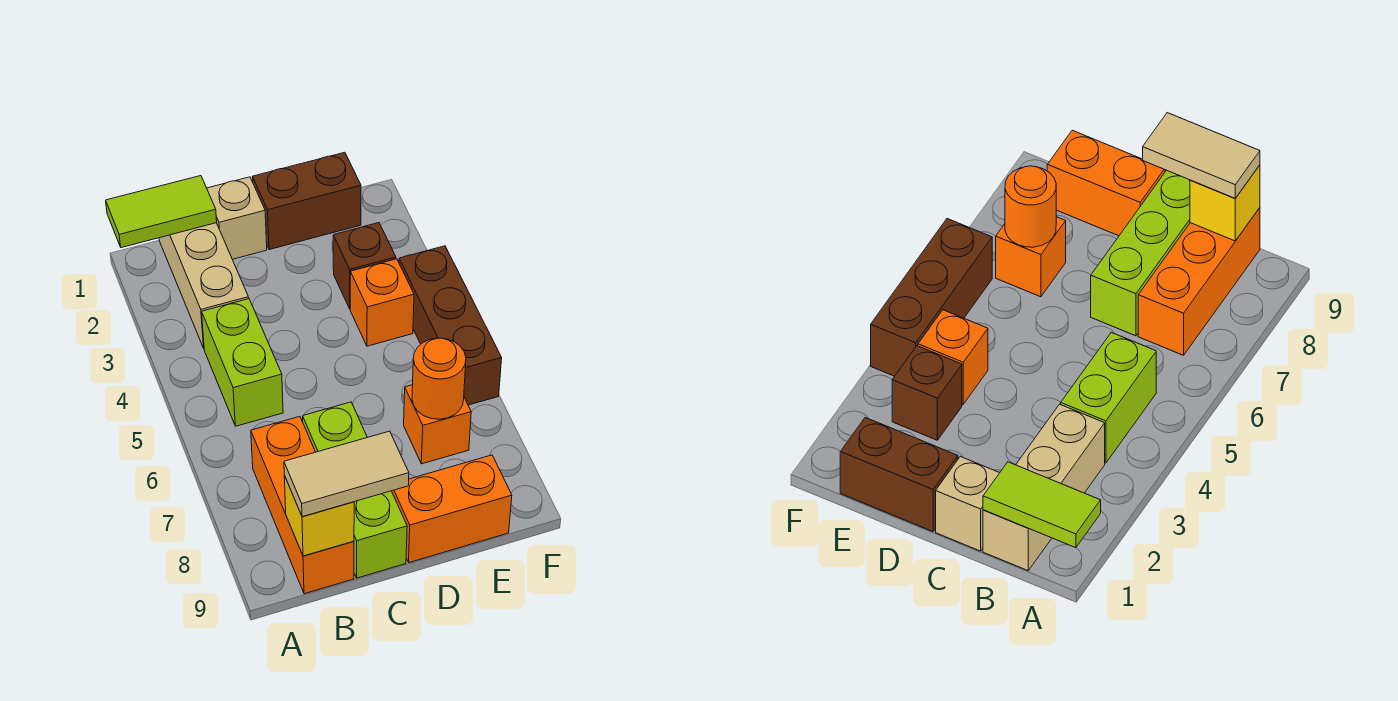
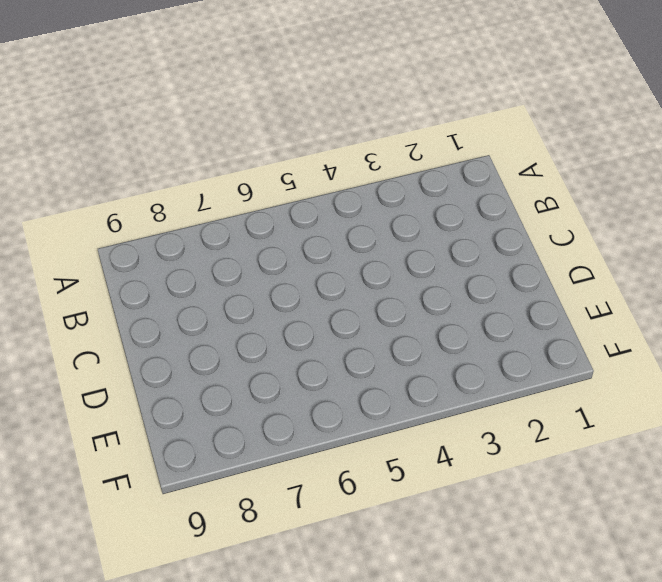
none -> tan 1x3 brick [159,223,249,348]
none -> lime 1x2 brick [202,299,283,426]
none -> orange 1x3 brick [251,416,354,594]

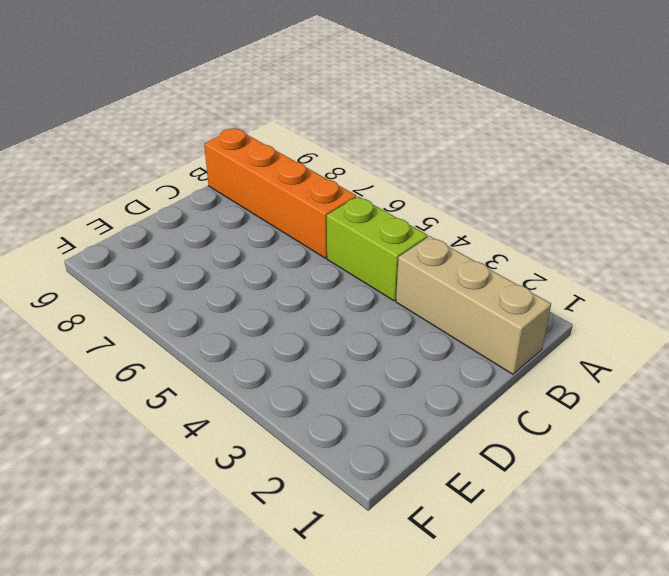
orange 1x4 brick [204,128,356,258] -> orange 1x3 brick [251,416,354,594]
none -> tan 1x1 brick [207,177,267,259]
none -> lime 1x3 brick [303,402,407,578]
none -> brown 1x2 brick [252,152,361,250]

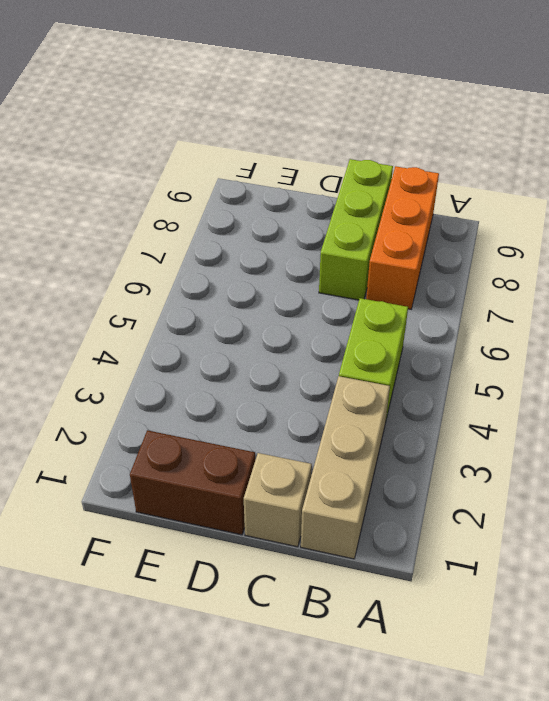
none -> orange 1x2 brick [392,455,512,563]
none -> brown 1x1 brick [333,223,396,309]
none -> orange 1x1 brick [350,259,414,346]

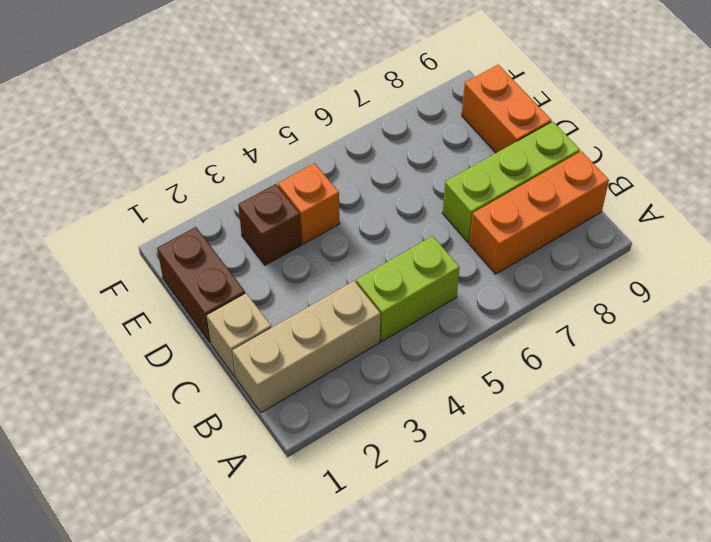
none -> orange 1x1 brick [404,385,471,464]
none -> brown 1x3 brick [399,246,502,405]
none -> lime 1x2 tile [106,176,217,248]

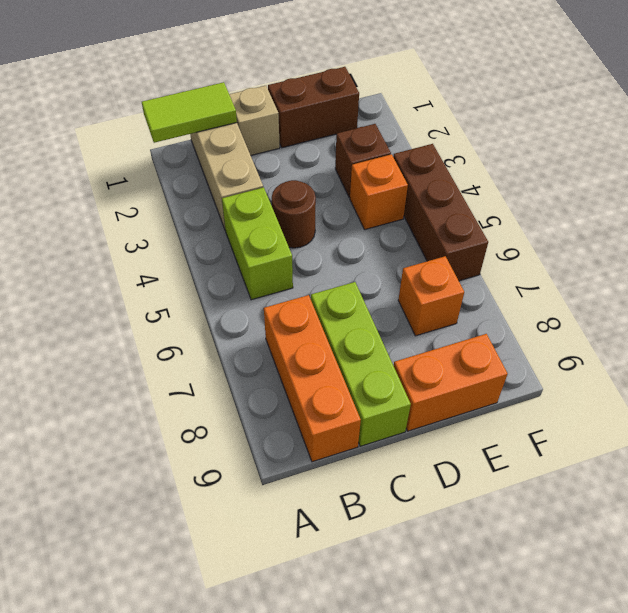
brown 1x1 round brick [272,180,316,248] -> none
none -> yellow 1x1 brick [284,476,354,556]
none -> orange 1x1 round brick [412,338,466,419]
none -> tan 1x2 tile [284,431,409,517]

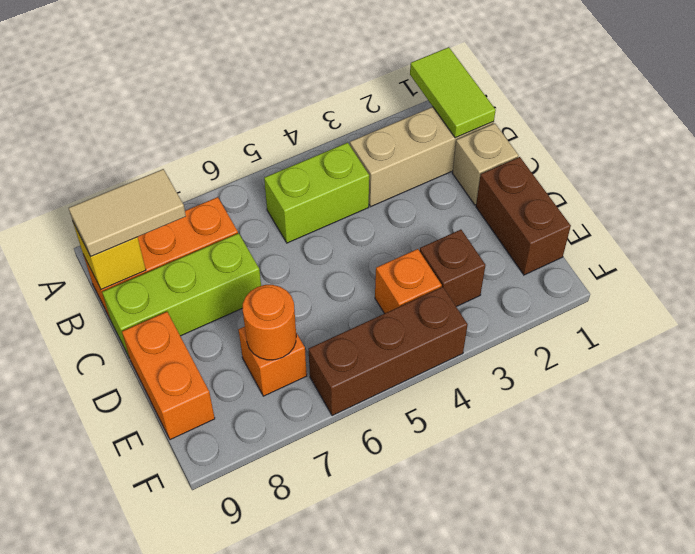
tan 1x2 tile [69,169,186,256] -> tan 1x2 tile turned to [284,431,409,517]

